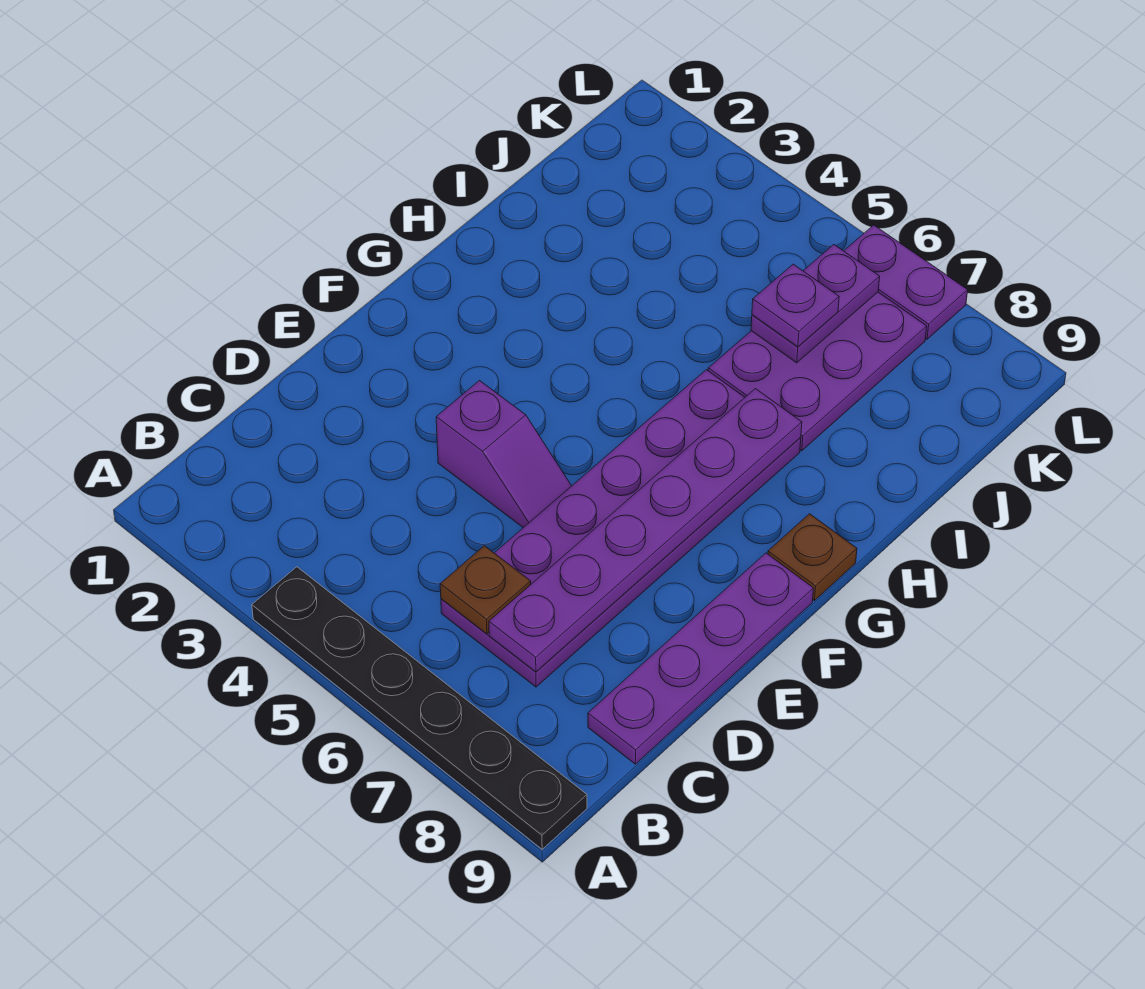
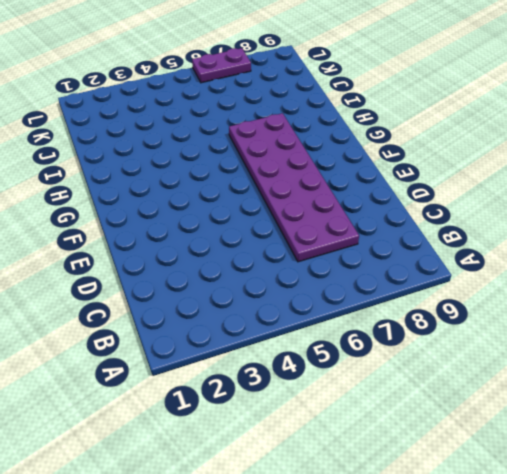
none -> black 1x6 plate [252,567,587,849]
none -> purple 1x4 plate [588,553,813,764]

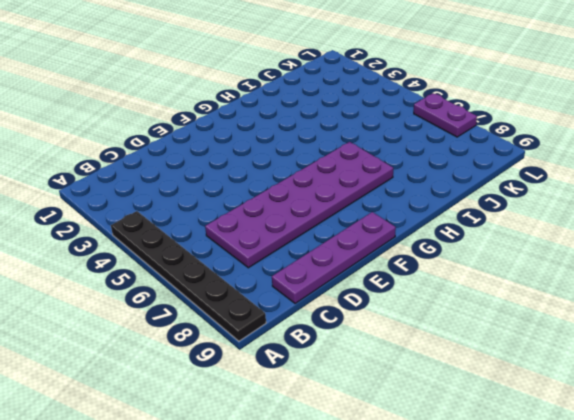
none -> purple 1x2 slope [436,381,571,528]
none -> brown 1x1 plate [768,514,857,601]

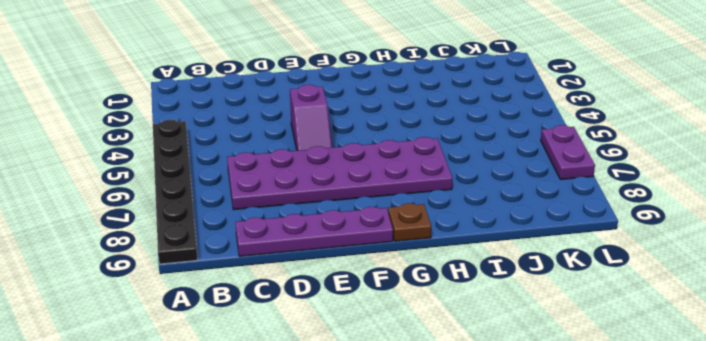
none -> purple 2x3 plate [708,292,927,451]
none -> brown 1x1 plate [440,546,531,634]

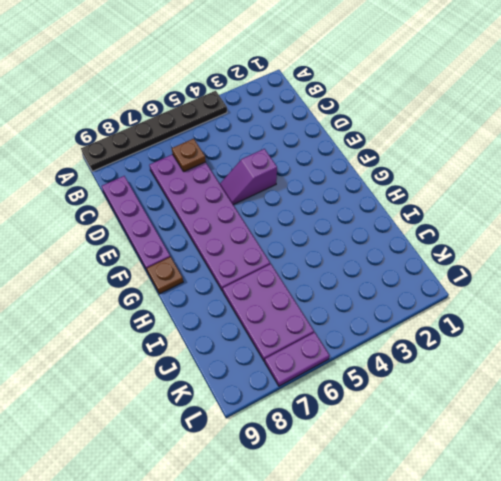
none -> purple 1x6 plate [489,389,802,672]
none -> purple 1x2 plate [751,245,880,363]

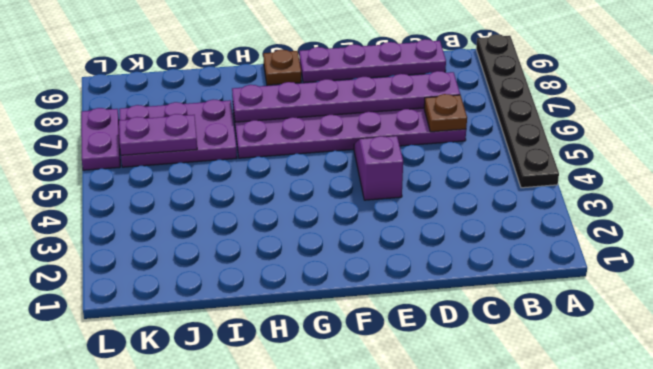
none -> purple 1x1 plate [752,264,839,347]

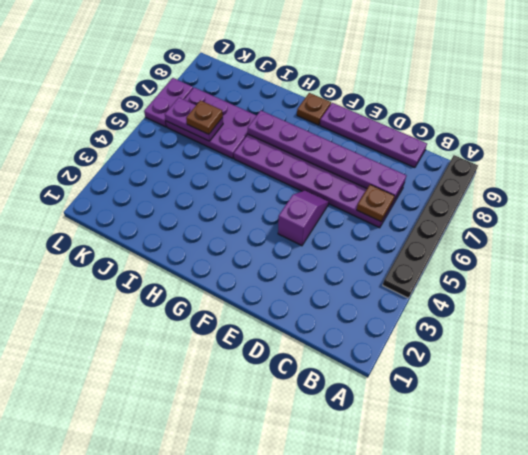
brown 1x1 plate [186,100,223,134] -> purple 1x1 plate [752,264,839,347]

